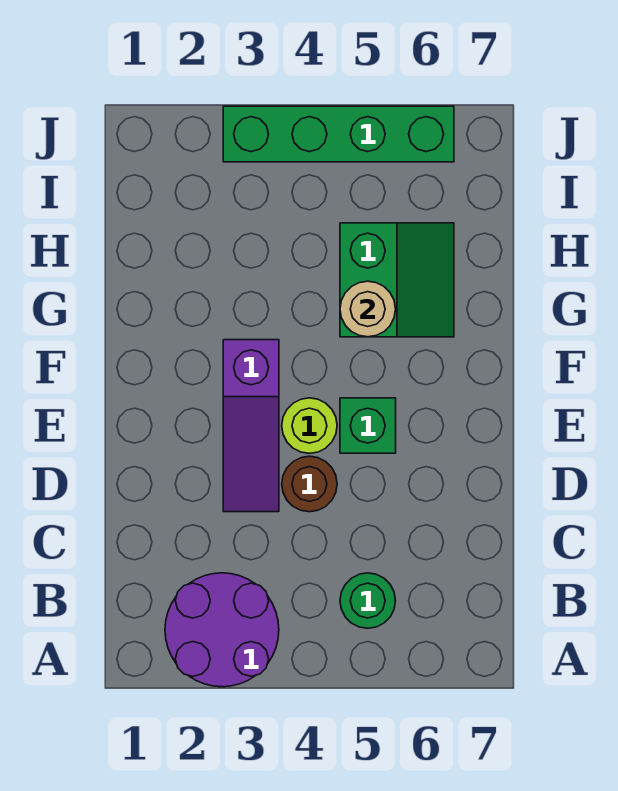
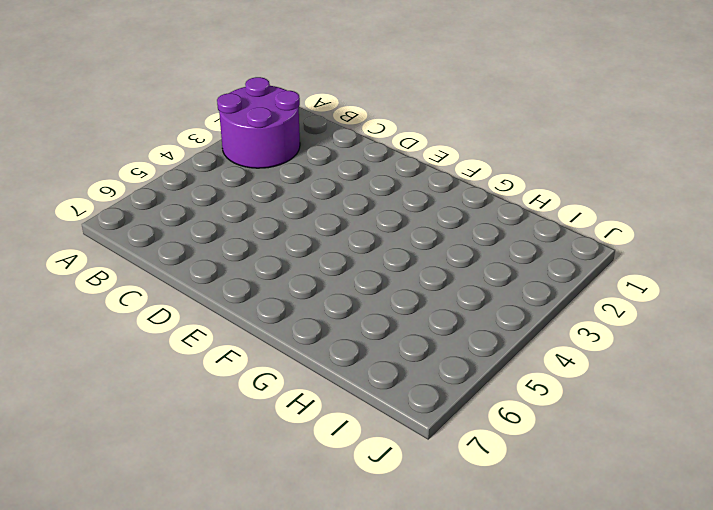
none -> green 1x1 round brick [340,573,396,628]
none -> purple 1x3 slope [223,340,279,512]

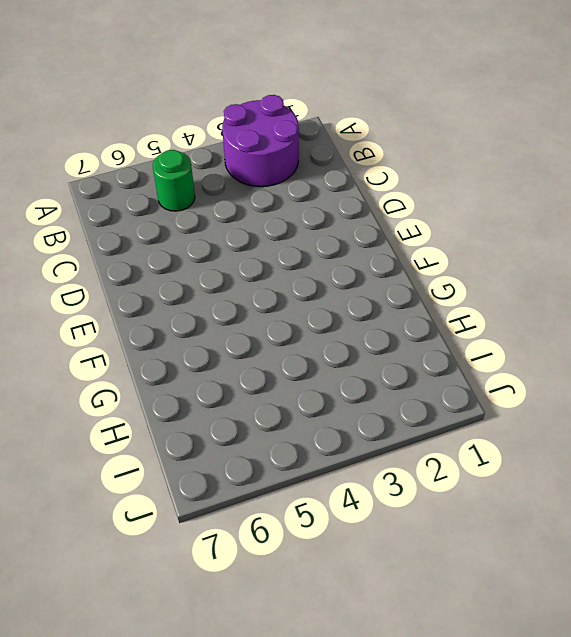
none -> purple 1x3 slope [223,340,279,512]
none -> brown 1x1 round brick [282,456,337,512]

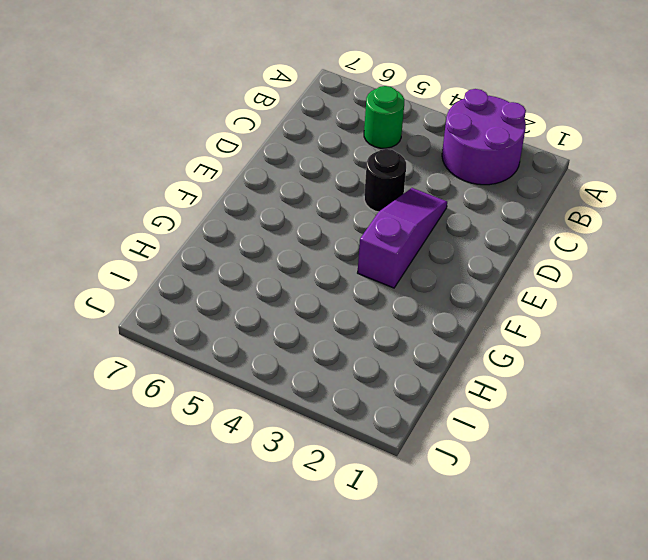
black 1x1 round brick [364,149,406,212] -> brown 1x1 round brick [282,456,337,512]
none -> lime 1x1 round brick [282,398,337,453]
none -> green 1x1 brick [340,398,396,453]

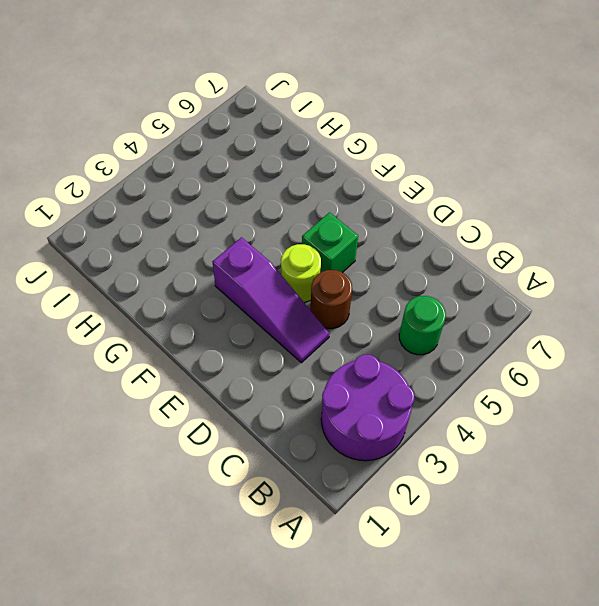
none -> green 2x2 slope [340,223,454,337]
none -> green 1x4 brick [223,106,454,162]

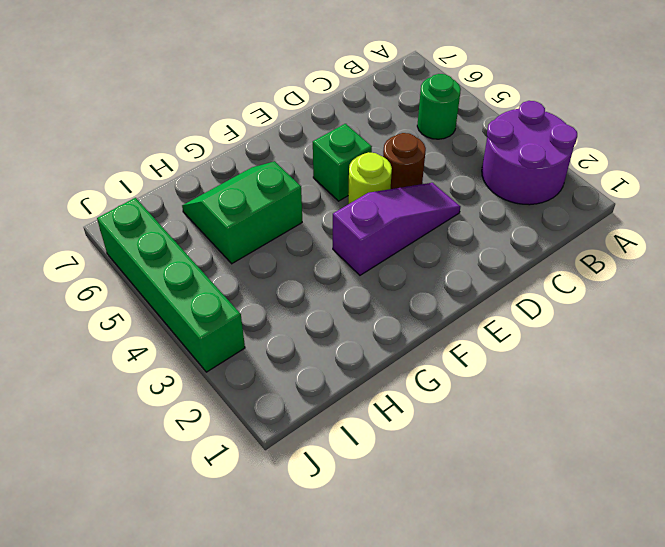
none -> tan 1x1 round brick [340,281,396,337]

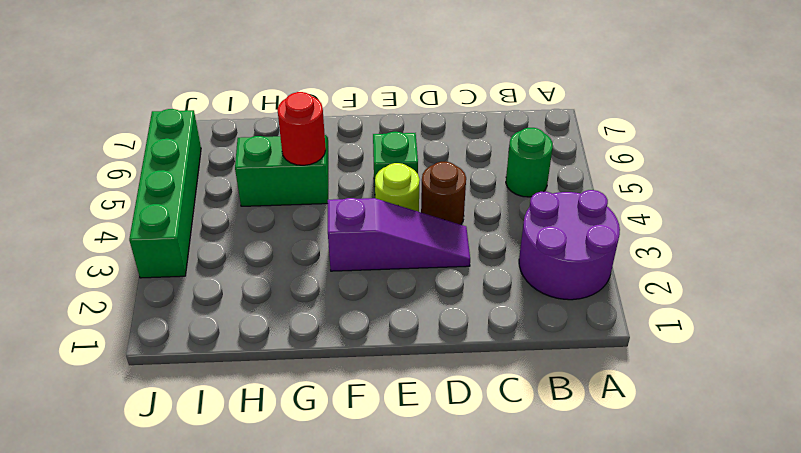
red 1x1 round brick [277,92,326,165] -> tan 1x1 round brick [340,281,396,337]

